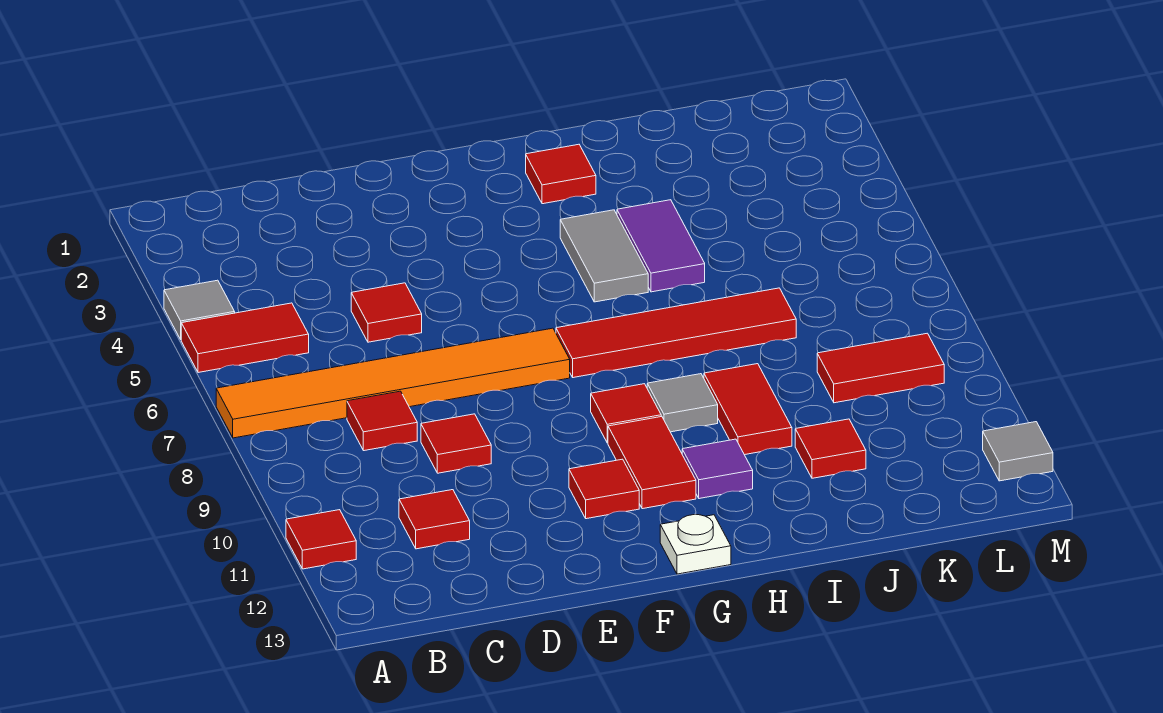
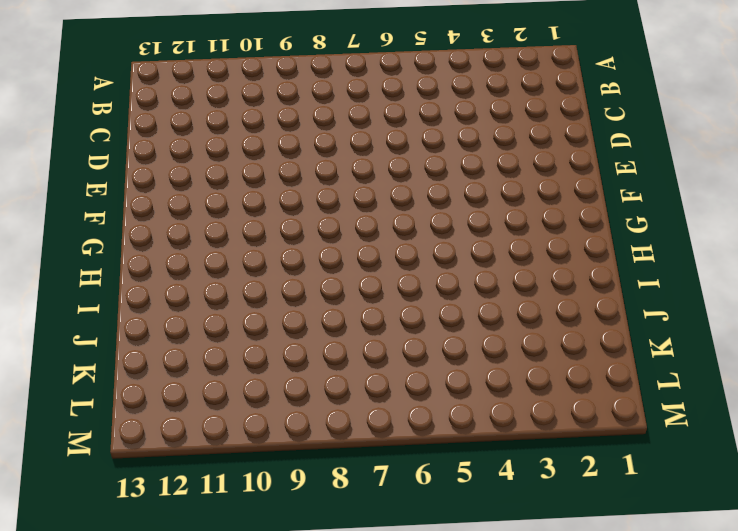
none -> grey 1x1 tile [164,280,235,339]
none -> red 1x2 tile [181,303,309,373]
none -> orange 1x6 tile [216,328,570,438]

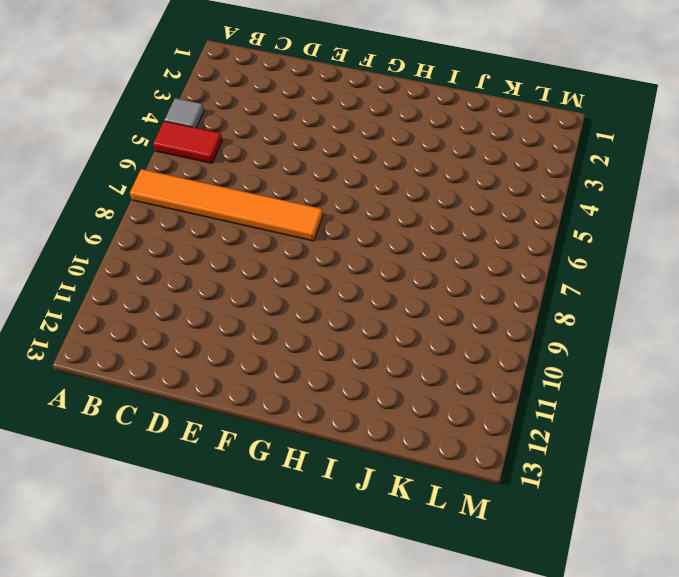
none -> red 1x1 tile [286,510,356,569]
none -> red 1x1 tile [347,391,417,451]
none -> red 1x1 tile [399,490,470,549]

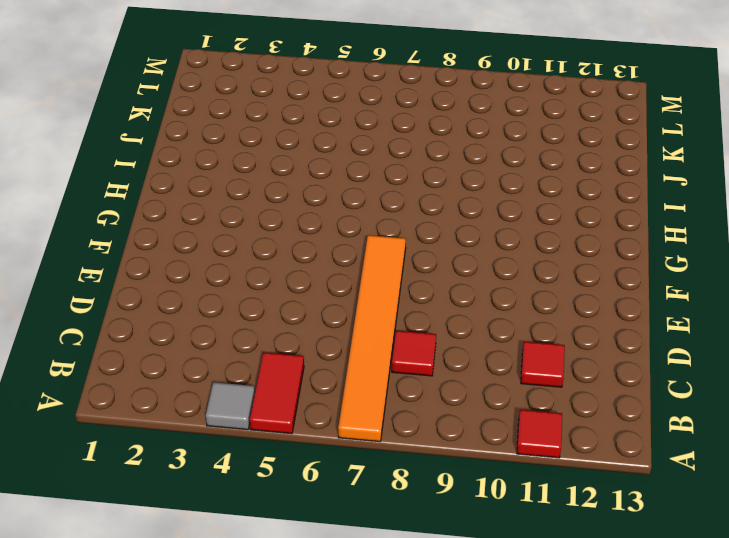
none -> red 1x1 tile [351,283,422,342]
none -> red 1x1 tile [421,414,491,473]
none -> red 1x1 tile [569,459,639,519]

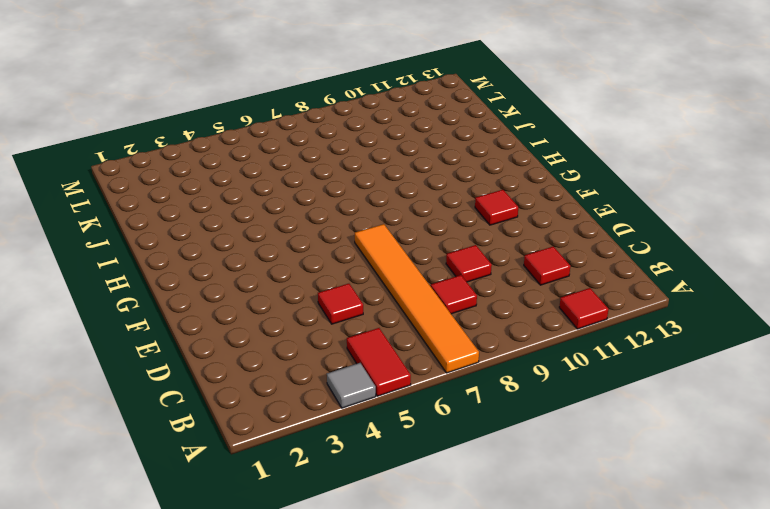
none -> red 1x4 tile [556,288,796,378]
none -> red 1x1 tile [591,384,661,443]
none -> red 1x2 tile [608,416,696,509]

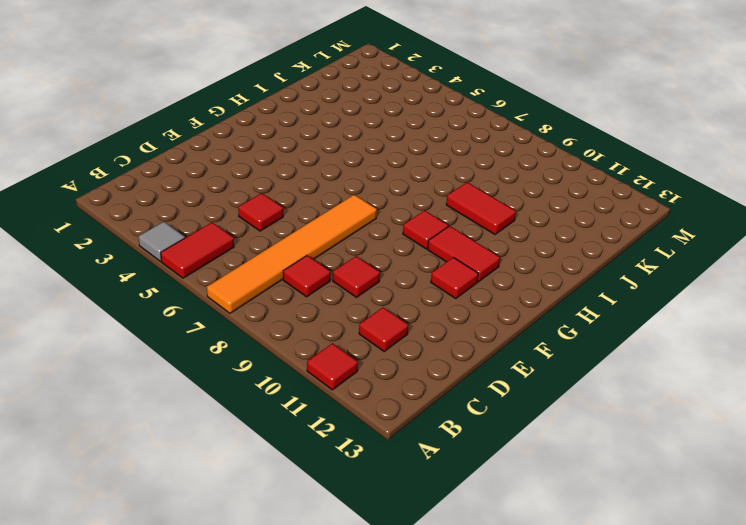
none -> red 1x4 tile [556,288,796,378]
none -> white 1x1 plate [660,515,731,574]
none -> red 1x1 tile [526,144,596,204]

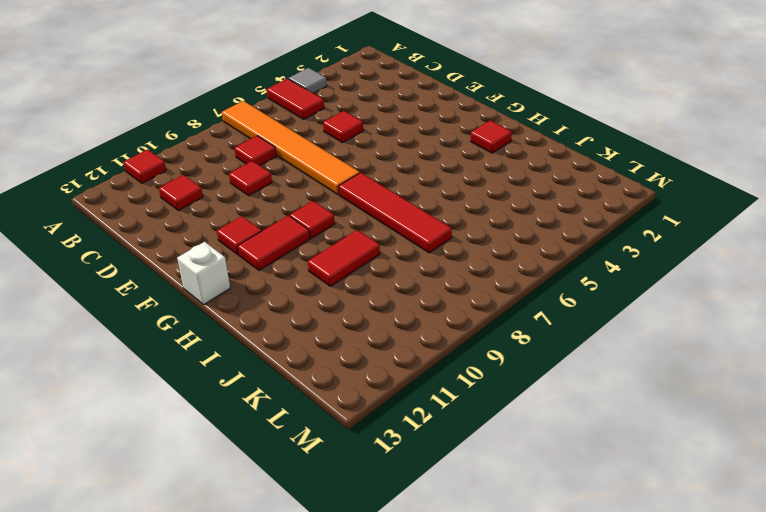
white 1x1 brick [177,242,230,305] -> white 1x1 plate [660,515,731,574]
none -> grey 1x2 tile [560,210,648,302]
none -> grey 1x1 tile [647,374,718,432]
none -> purple 1x1 tile [682,439,753,499]

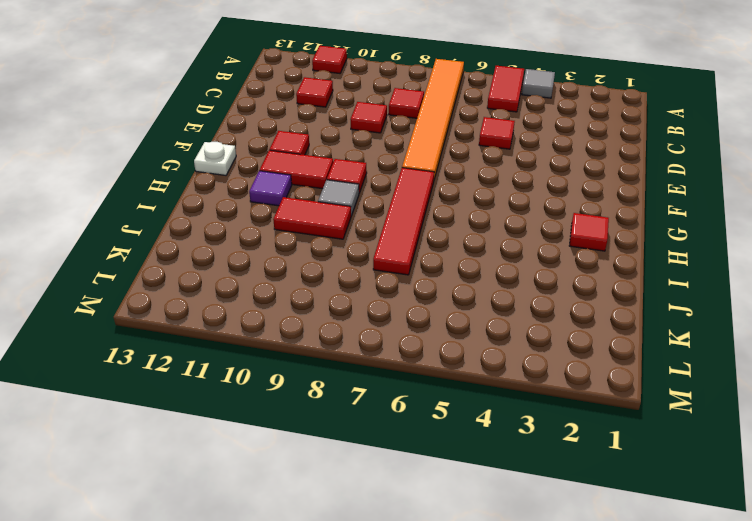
none -> grey 1x2 tile [560,210,648,302]
none -> purple 1x2 tile [617,200,705,292]
none -> red 1x1 tile [795,419,866,478]

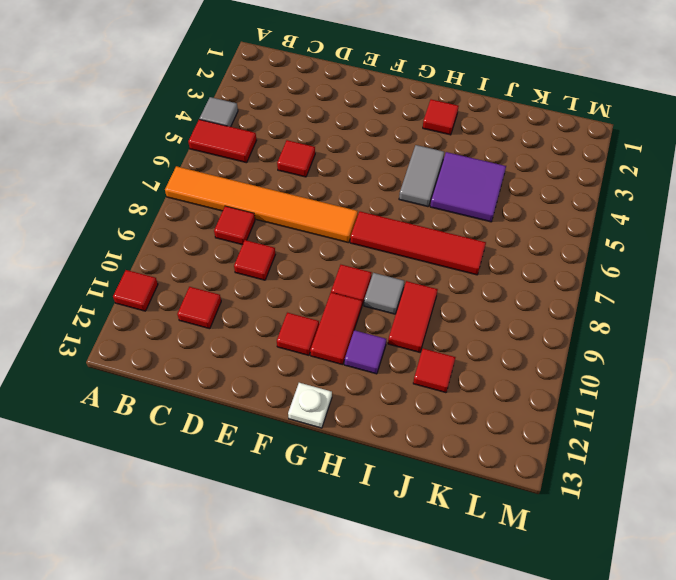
purple 2x2 tile [430,152,506,222] -> purple 1x2 tile [617,200,705,292]
none -> red 1x2 tile [817,333,944,403]
none -> grey 1x1 tile [983,422,1053,481]

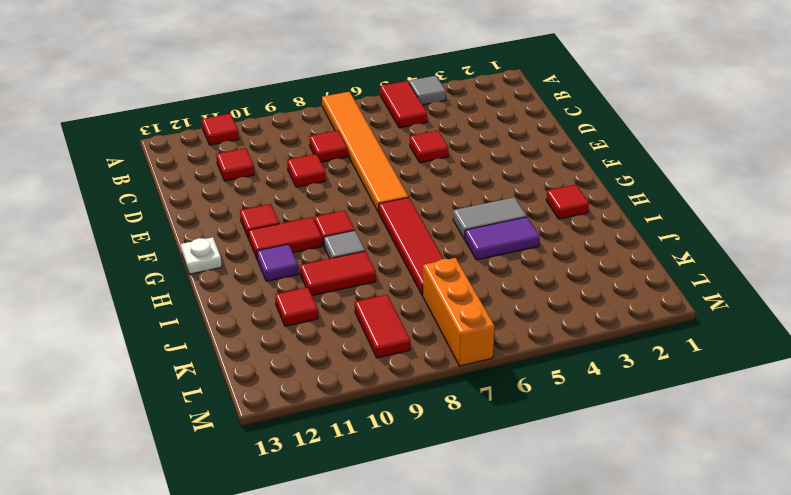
orange 1x3 brick [423,258,494,366] -> none
none -> grey 1x1 tile [983,422,1053,481]

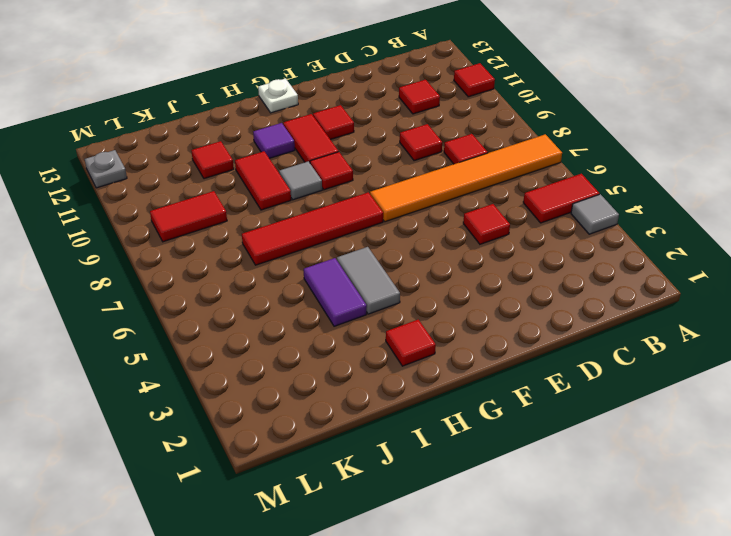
grey 1x1 plate [85,150,127,188] -> grey 1x1 tile [983,422,1053,481]

